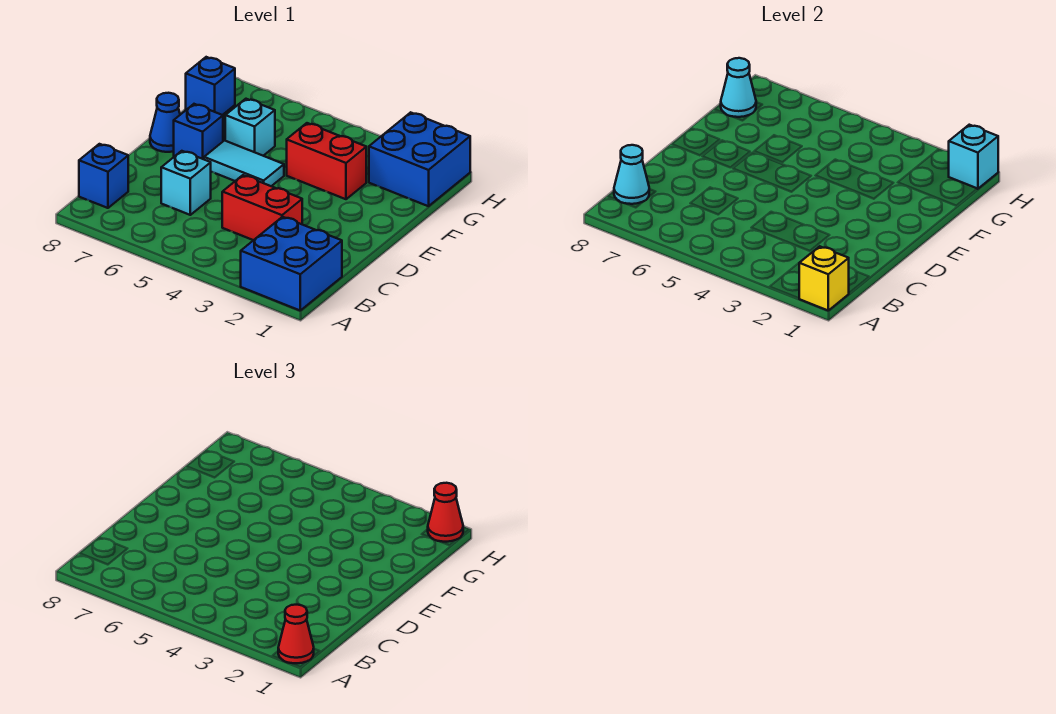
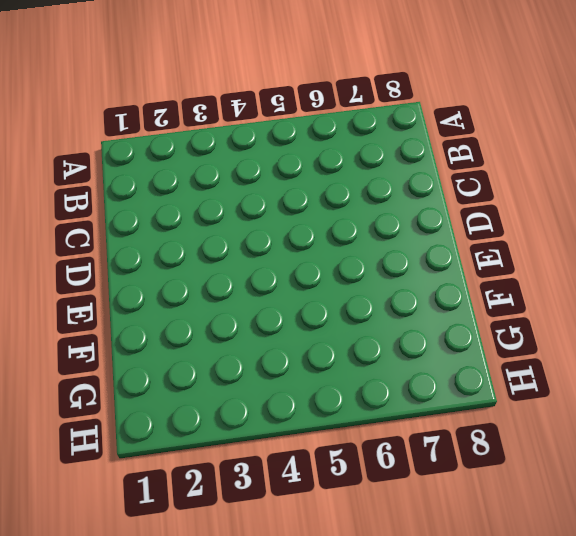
none -> blue 2x2 brick [241,217,342,310]
none -> blue 1x1 brick [79,144,128,208]
none -> red 1x2 brick [222,175,302,240]

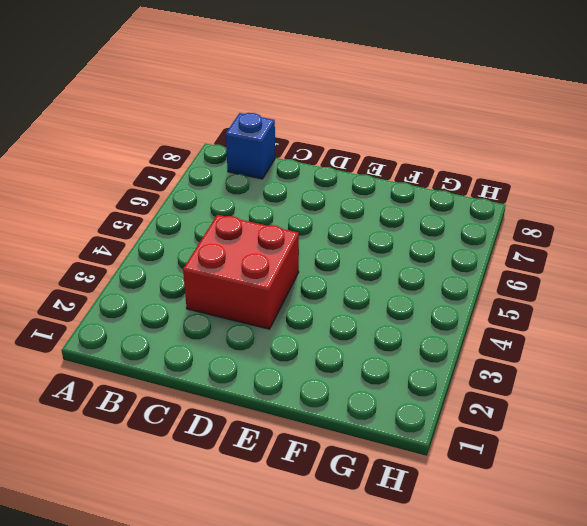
red 2x2 brick [183,215,299,329] -> red 1x2 brick [222,175,302,240]
none -> blue 2x2 brick [241,217,342,310]
none -> cyan 1x1 brick [161,151,211,215]
none -> cyan 1x2 tile [204,141,284,186]

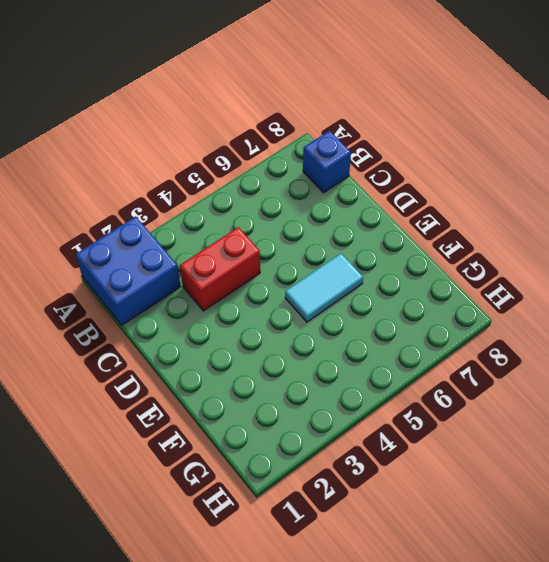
none -> cyan 1x1 brick [161,151,211,215]
none -> blue 1x1 brick [174,104,223,159]
none -> blue 1x1 cone [150,93,180,152]

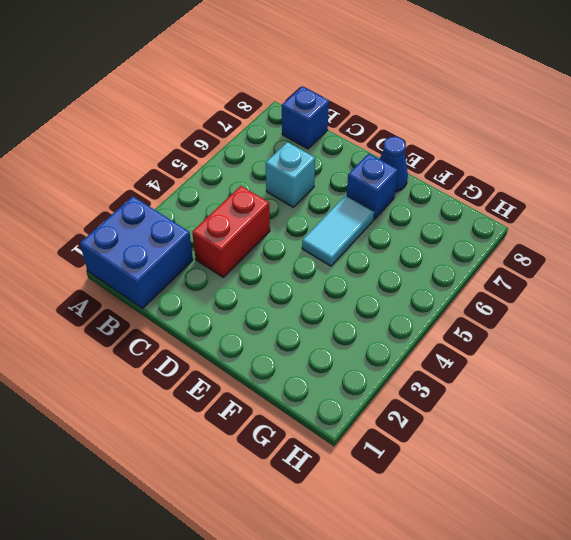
none -> red 1x2 brick [287,123,366,199]
none -> cyan 1x1 brick [225,99,275,156]
none -> blue 2x2 brick [369,112,470,206]

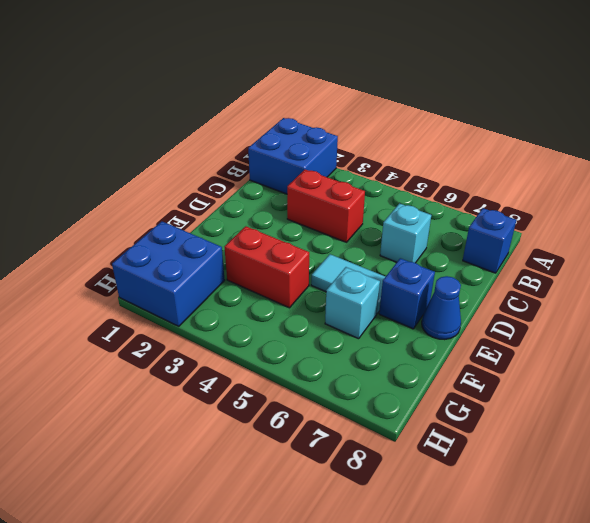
none -> blue 1x1 brick [186,57,235,115]
none -> yellow 1x1 brick [799,246,849,310]
none -> cyan 1x1 cone [614,145,649,204]

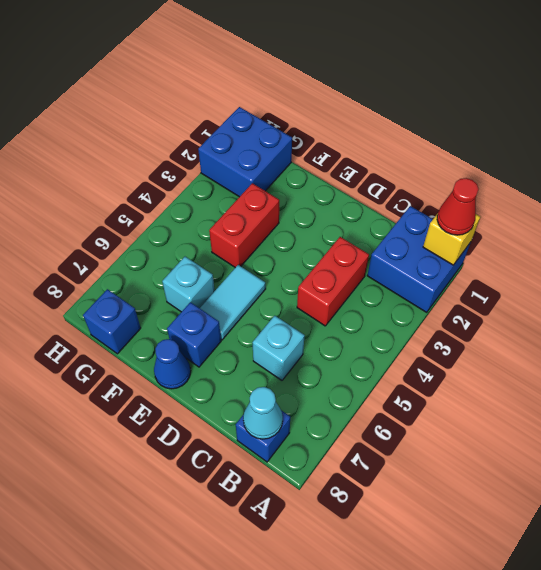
none -> cyan 1x1 cone [721,58,756,117]
none -> cyan 1x1 brick [949,125,998,189]
none -> red 1x1 cone [428,483,463,542]

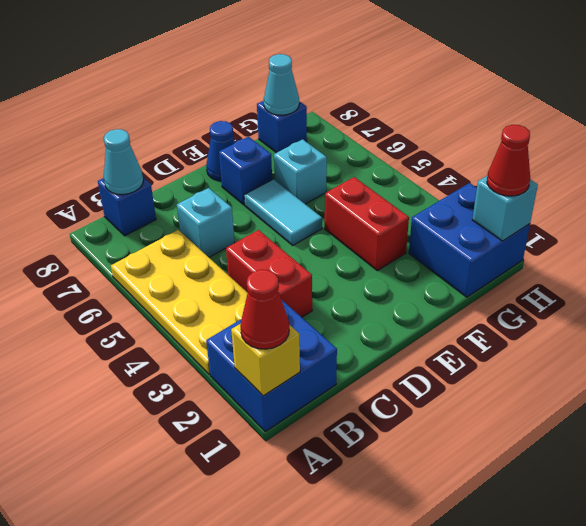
yellow 2x4 plate [111,230,247,374] -> none

